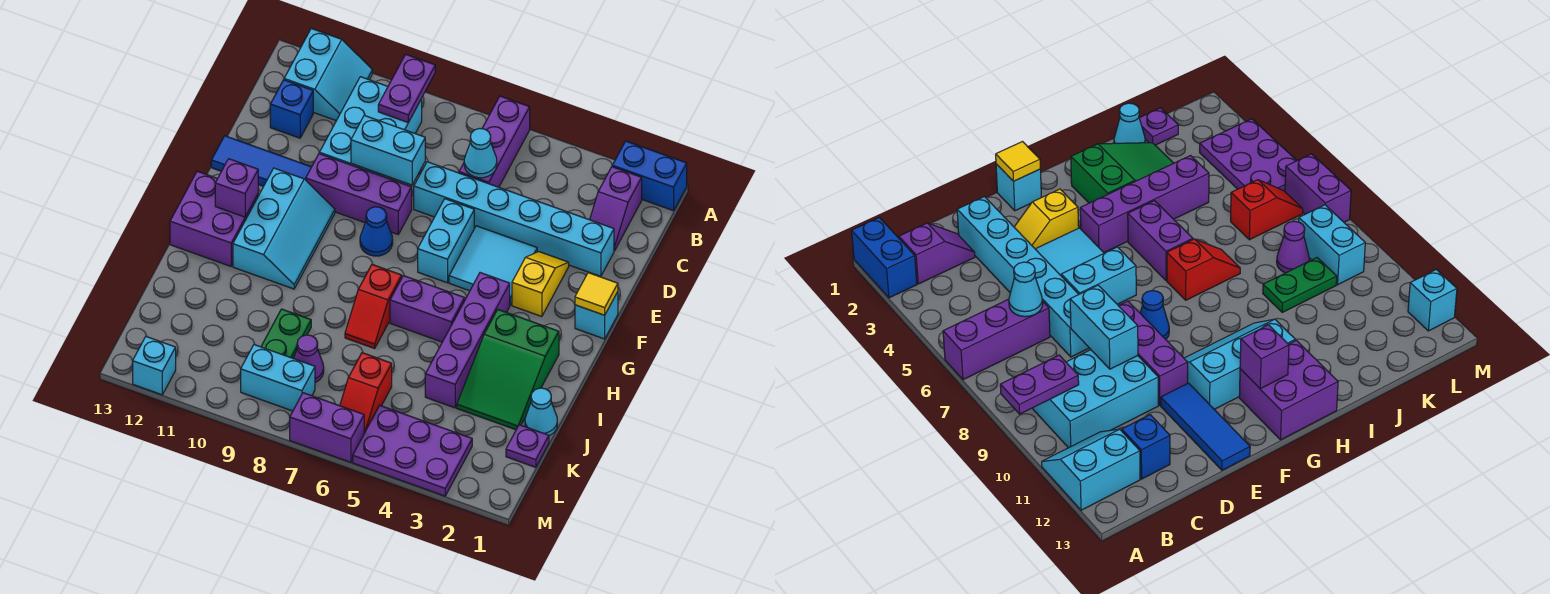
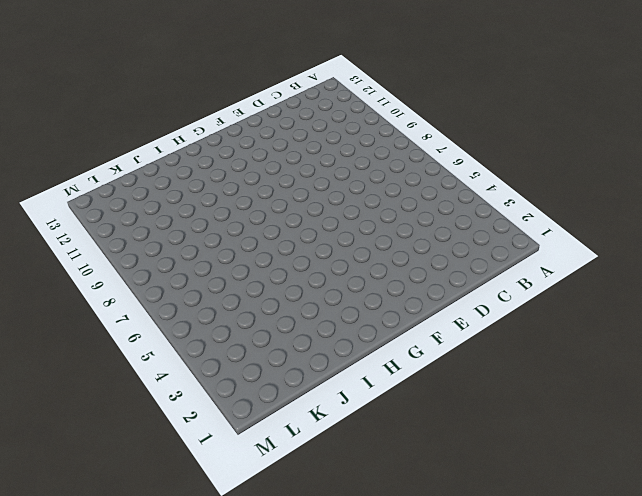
none -> blue 1x2 brick [612,141,687,211]
none -> purple 1x3 brick [459,96,530,187]
none -> cyan 2x2 slope [284,29,372,121]
none -> purple 1x2 slope [590,167,642,251]

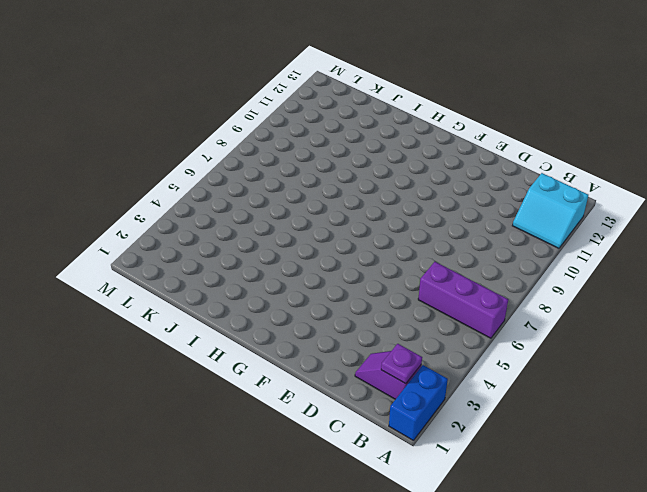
purple 1x1 plate [381,344,422,384] -> purple 1x1 plate moved to [506,425,549,467]
none -> cyan 2x3 brick [319,77,422,179]
none -> blue 1x1 brick [270,80,313,138]
none -> cyan 1x6 brick [414,162,614,276]
none -> yellow 1x2 slope [512,252,569,317]

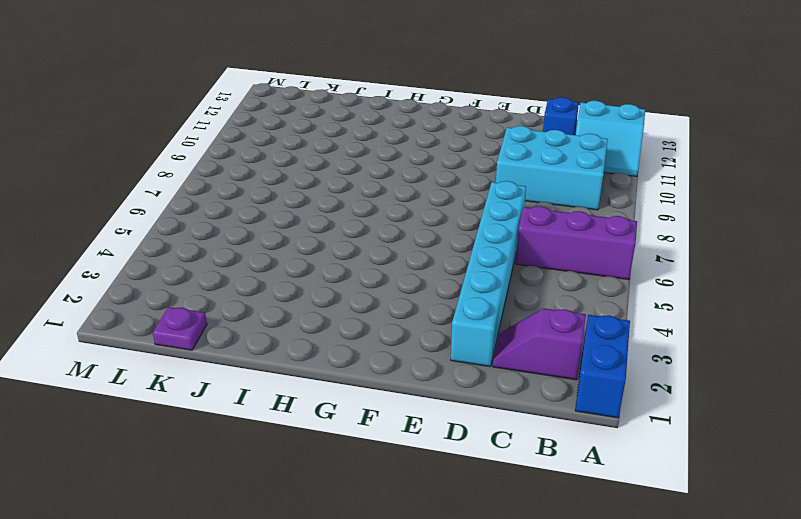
none -> yellow 1x2 slope [512,252,569,317]
none -> cyan 2x2 tile [449,226,537,305]
none -> cyan 1x2 brick [418,199,474,283]
none -> purple 1x3 brick [306,154,412,234]

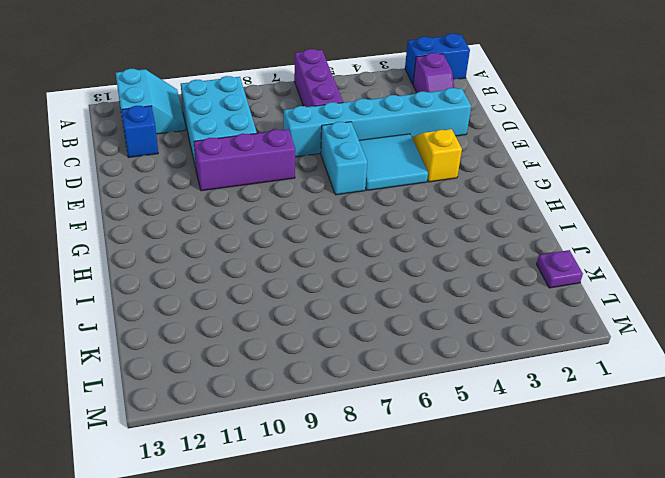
none -> blue 1x3 tile [211,136,311,186]
none -> cyan 1x1 brick [575,292,618,339]
none -> blue 1x1 cone [360,207,393,256]
none -> cyan 2x3 slope [233,168,335,289]

